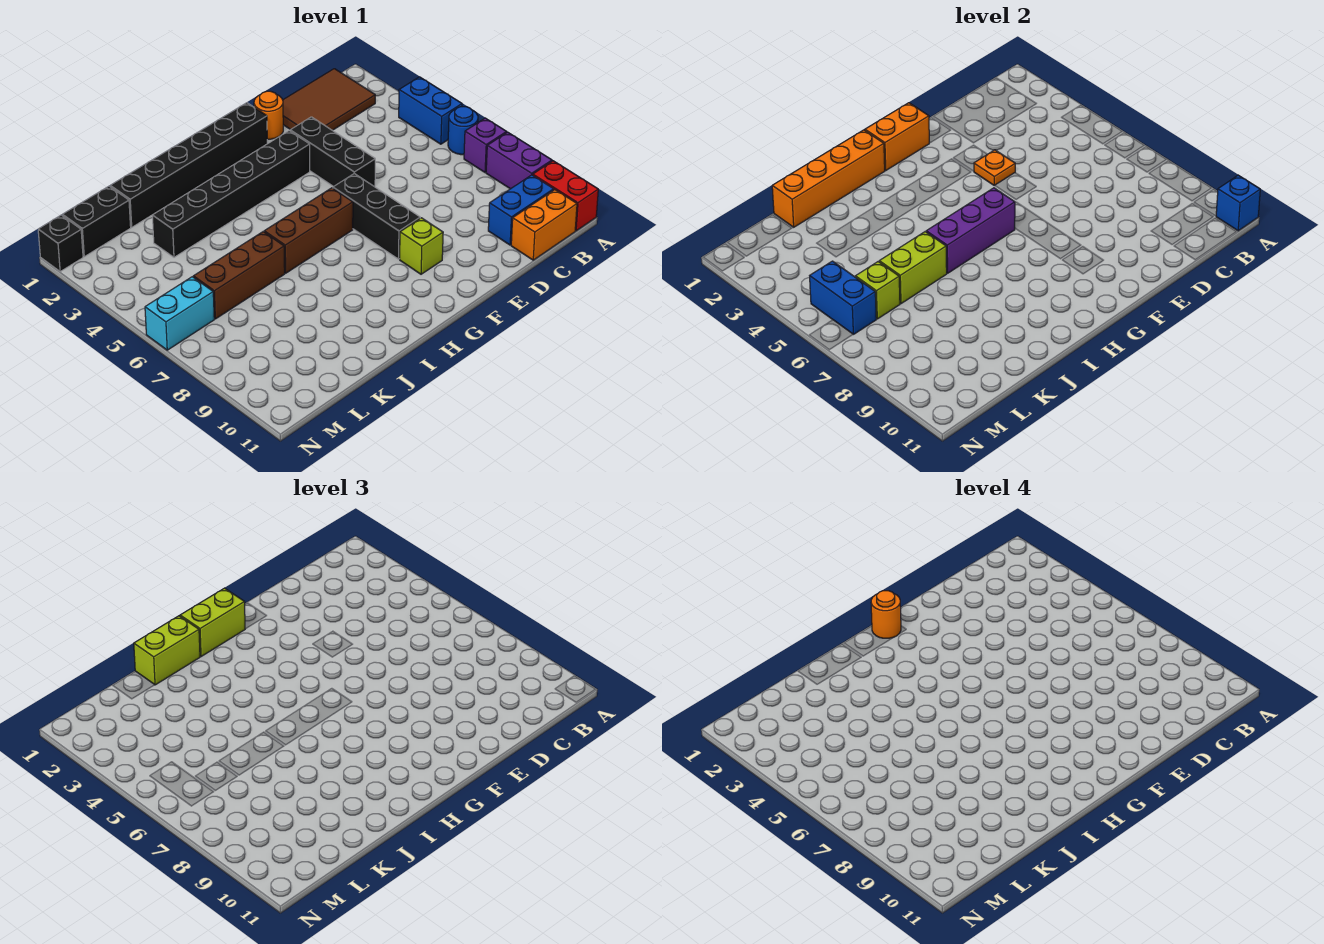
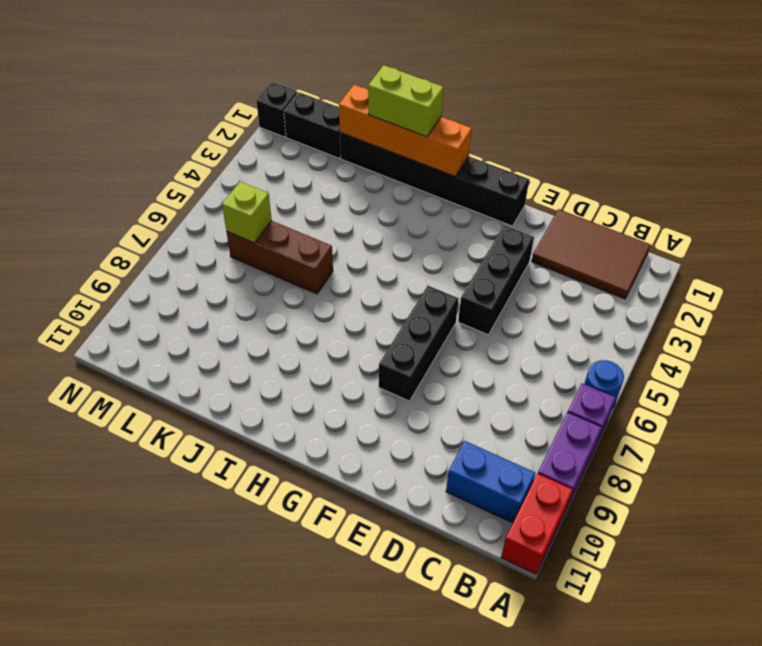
none -> blue 1x2 brick [399,77,462,144]
none -> orange 1x2 brick [511,190,577,260]
none -> orange 1x1 round brick [254,91,283,139]
none -> black 1x6 brick [152,131,310,257]

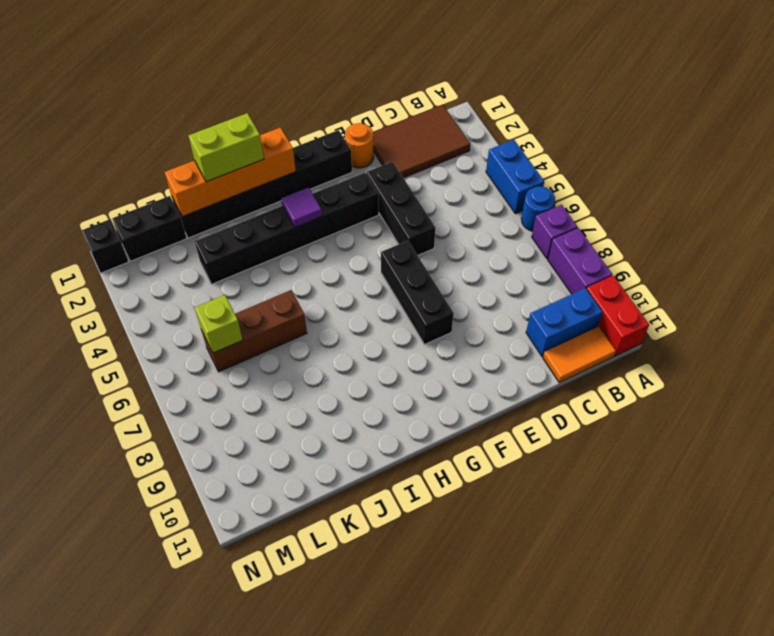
orange 1x2 tile [543,327,616,383] -> orange 1x2 brick [511,190,577,260]
purple 1x1 tile [281,188,322,227] -> none
none -> lime 1x1 brick [400,218,443,274]
none -> brown 1x3 brick [264,188,353,273]
none -> cyan 1x2 brick [145,277,214,350]
none -> blue 1x1 brick [1216,175,1260,231]

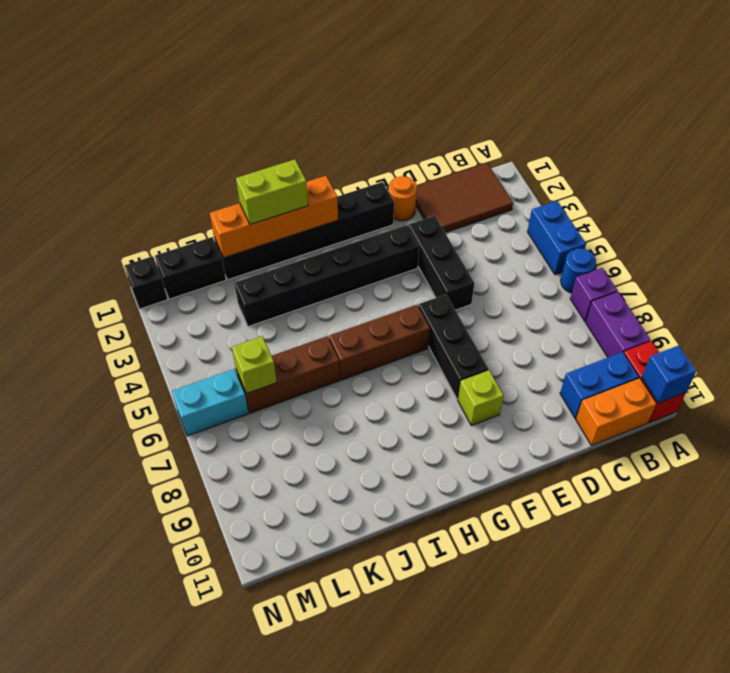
none -> orange 1x1 plate [974,150,1015,186]
none -> orange 1x2 brick [865,103,929,170]
none -> purple 1x3 brick [926,188,1015,273]
none -> lime 1x2 brick [879,232,947,304]

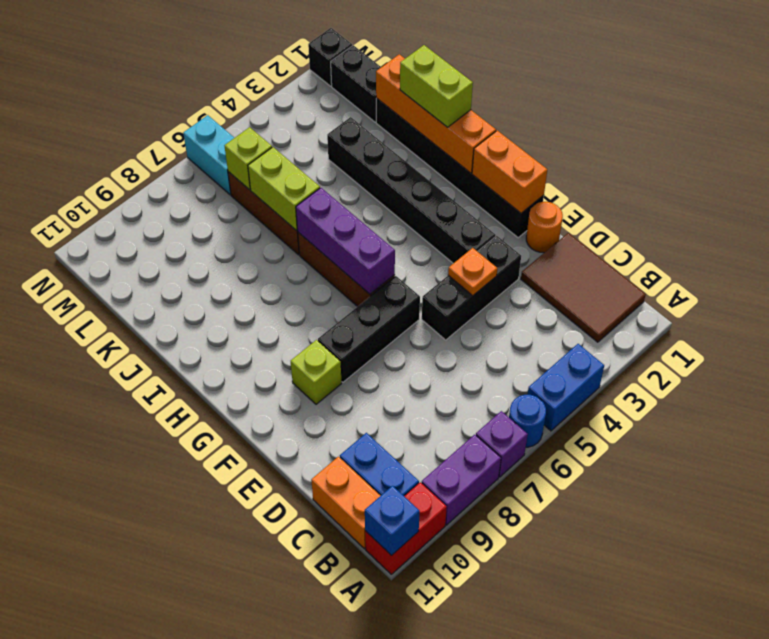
none -> blue 1x2 brick [810,261,876,334]
none -> lime 1x2 brick [180,588,245,657]
none -> orange 1x1 round brick [871,591,901,638]

